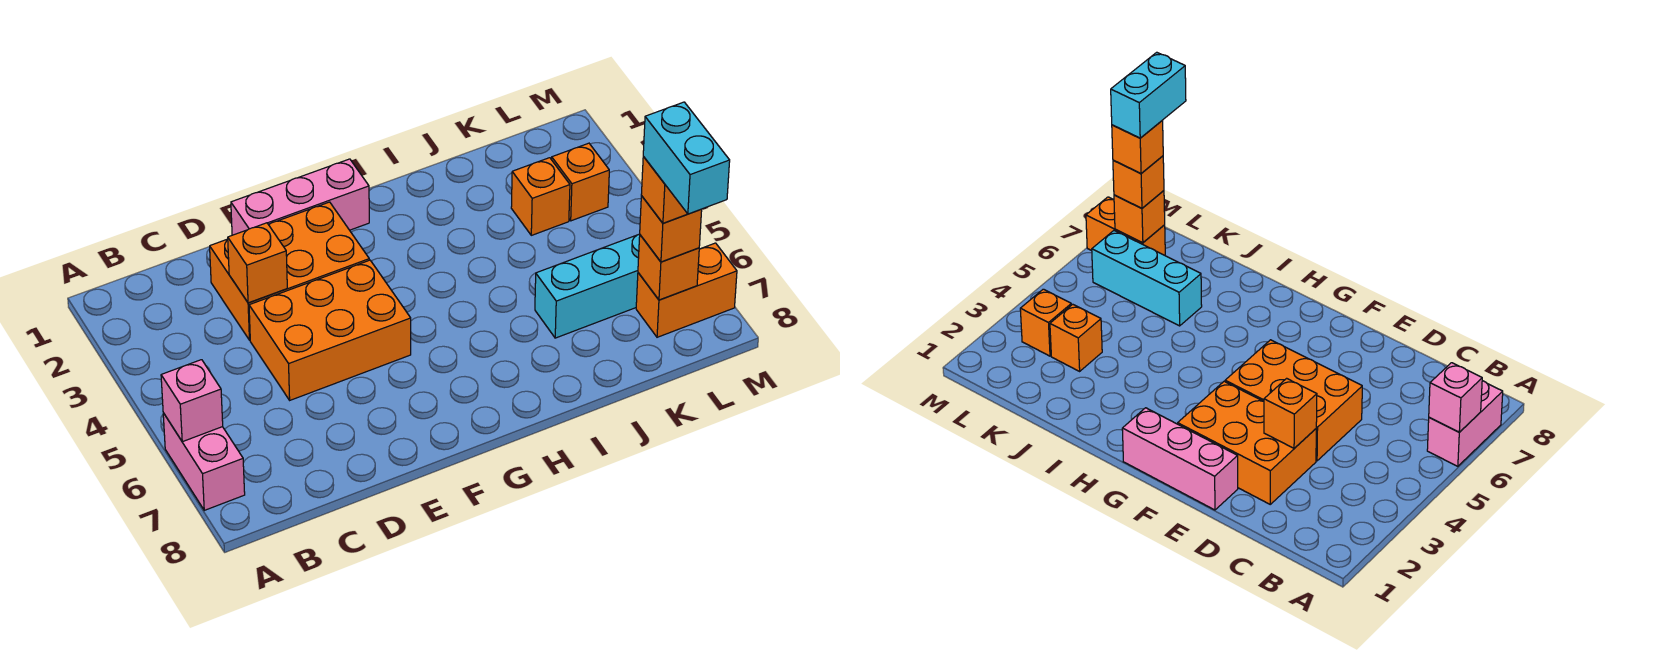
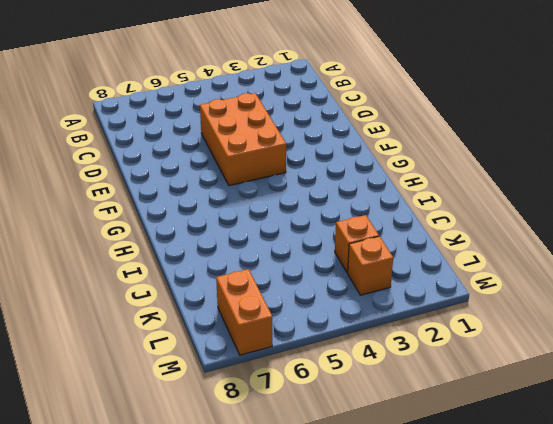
none -> pink 1x2 brick [163,413,245,510]
none -> orange 2x3 brick [210,202,369,340]
none -> pink 1x3 brick [231,159,369,235]

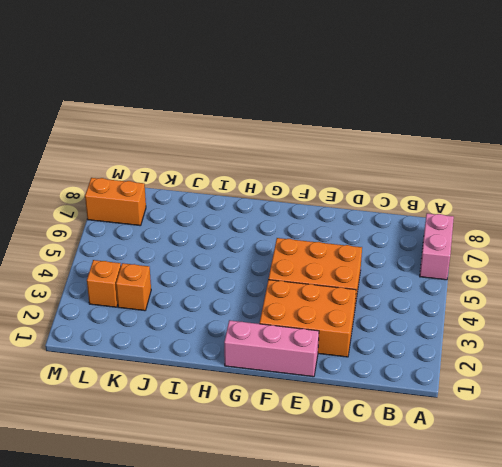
none -> cyan 1x3 brick [535,234,640,338]
none -> pink 1x1 brick [161,360,223,442]
none -> orange 1x1 brick [228,223,287,303]

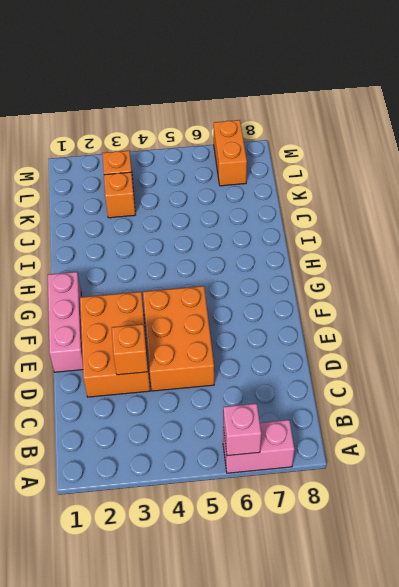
none -> cyan 1x3 brick [535,234,640,338]
none -> orange 1x1 brick [638,235,699,300]
none -> orange 1x1 brick [640,196,702,262]

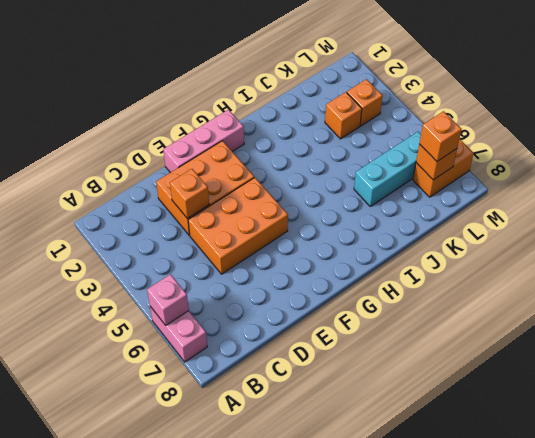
none -> orange 1x1 brick [641,157,687,223]
none -> cyan 1x2 brick [643,102,730,214]

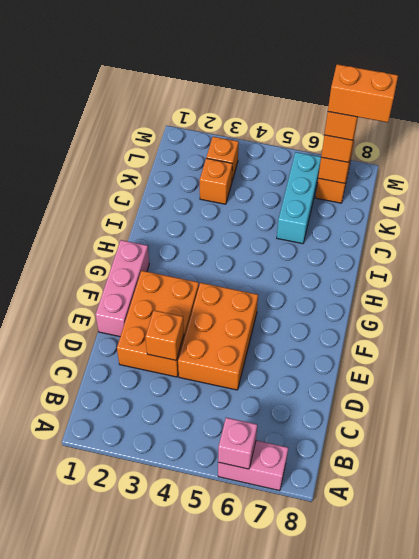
orange 1x2 brick [328,64,398,122] -> cyan 1x2 brick [643,102,730,214]

